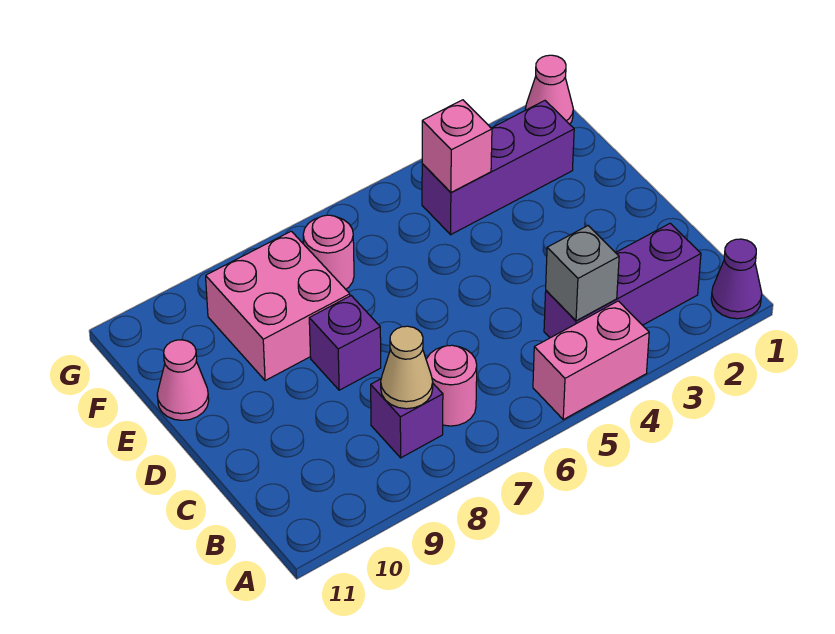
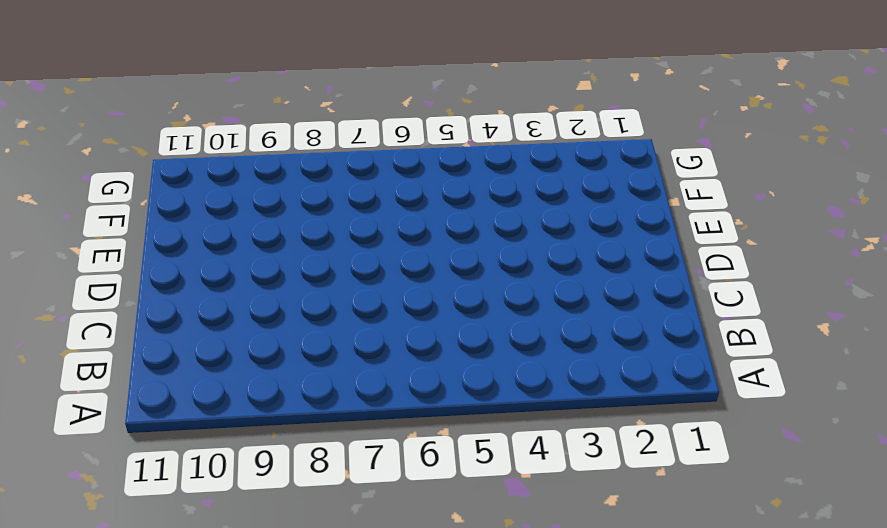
none -> purple 1x1 cone [711,239,762,319]
none -> pink 1x2 brick [533,301,649,419]
none -> purple 1x3 brick [544,223,701,338]

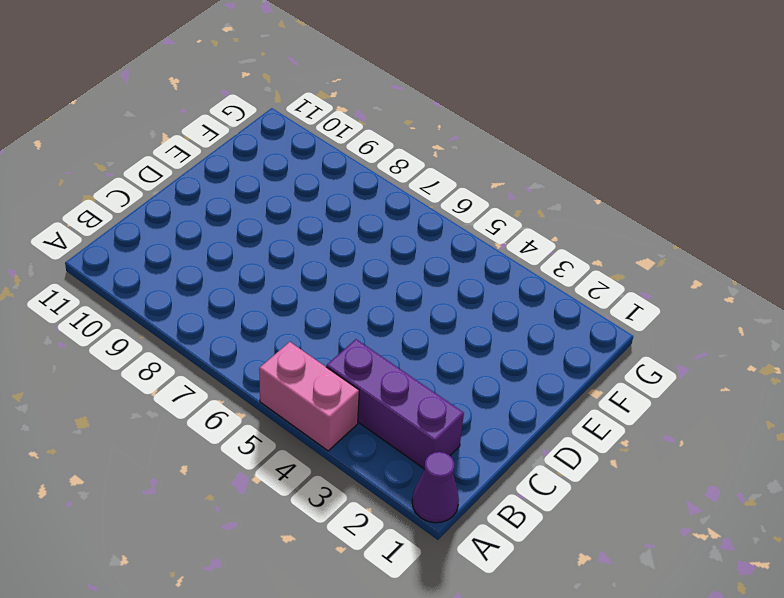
none -> pink 1x1 round brick [426,345,477,426]
none -> purple 1x1 brick [371,379,443,458]
none -> purple 1x1 brick [309,296,381,390]

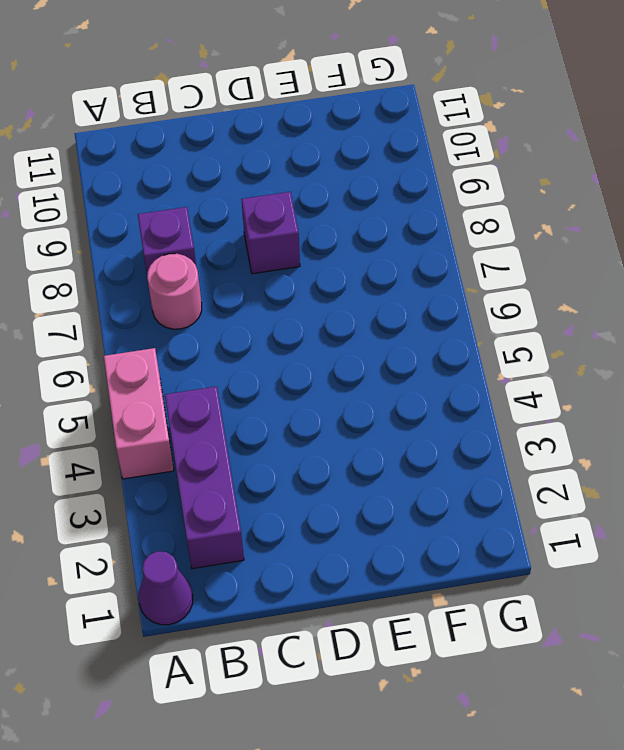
none -> pink 2x2 brick [206,231,350,381]
none -> pink 1x1 cone [157,340,209,420]
none -> purple 1x3 brick [422,101,574,235]

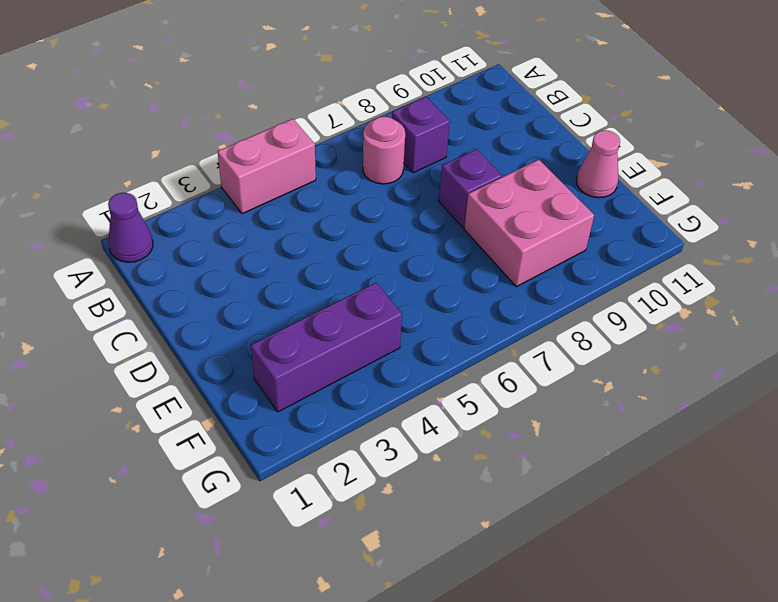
none -> purple 1x3 brick [544,223,701,338]
none -> pink 1x1 round brick [303,215,354,289]
none -> pink 1x1 cone [525,55,573,124]

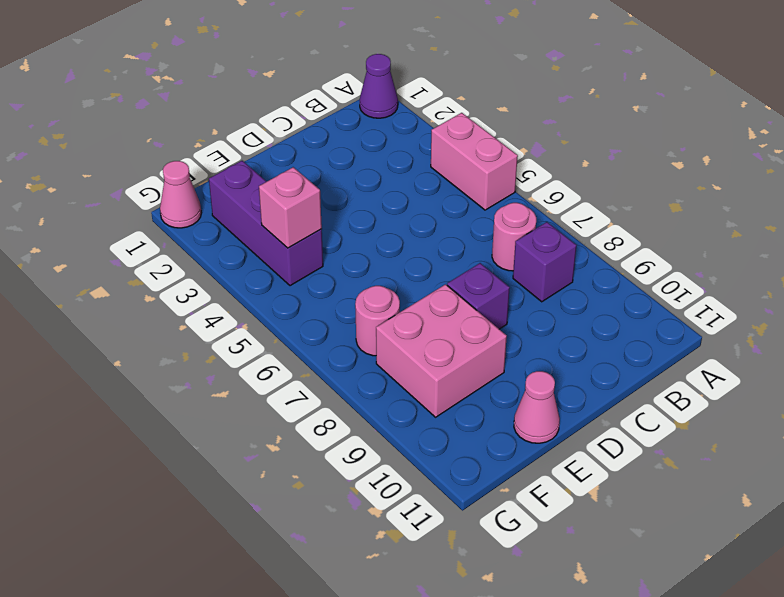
none -> purple 1x3 brick [544,223,701,338]
none -> grey 1x1 brick [546,226,619,321]
none -> tan 1x1 cone [381,326,433,409]

